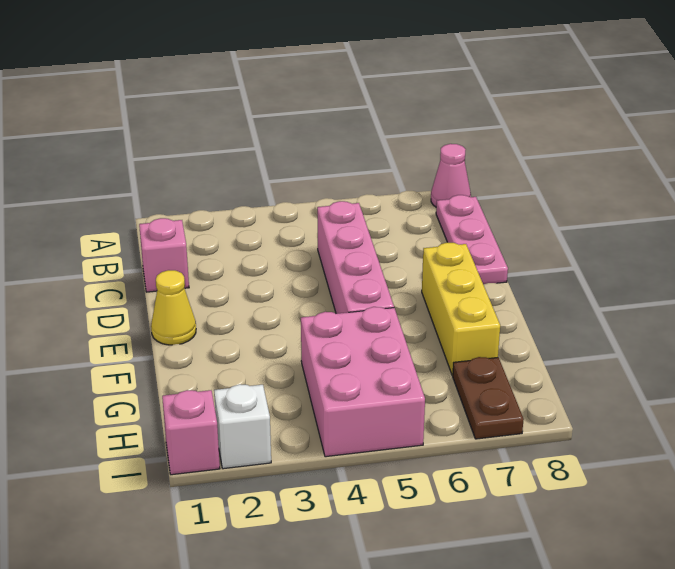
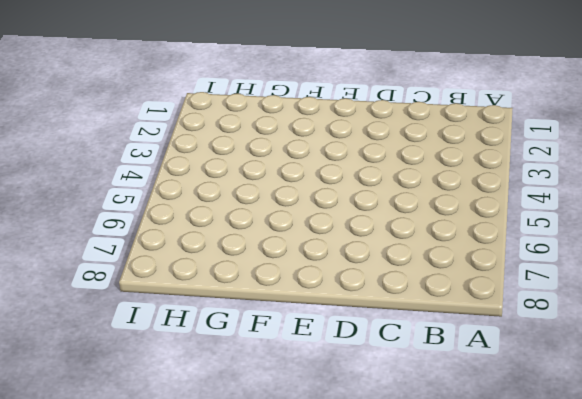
none -> pink 1x1 cone [431,144,471,207]
none -> pink 1x3 plate [436,195,508,284]

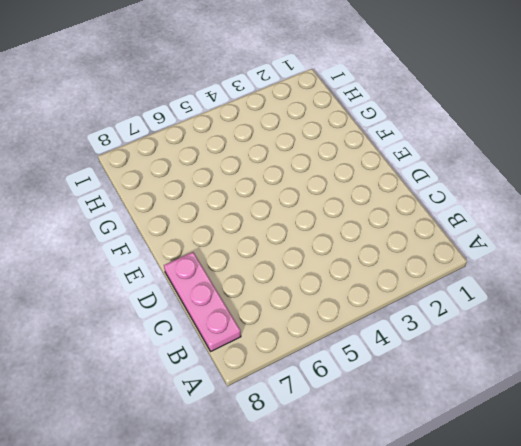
none -> pink 1x1 cone [431,144,471,207]
none -> pink 1x1 brick [139,218,189,292]

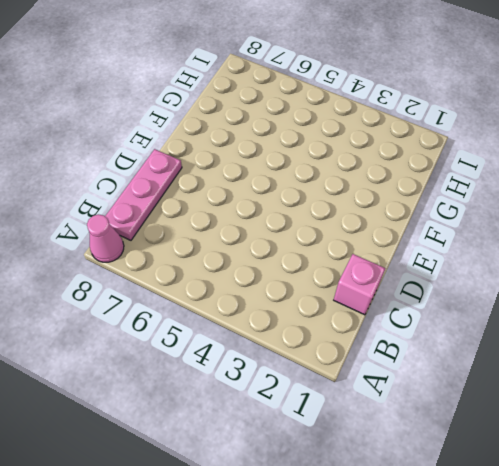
none -> pink 1x4 brick [317,201,394,314]
none -> yellow 1x1 cone [151,270,196,345]

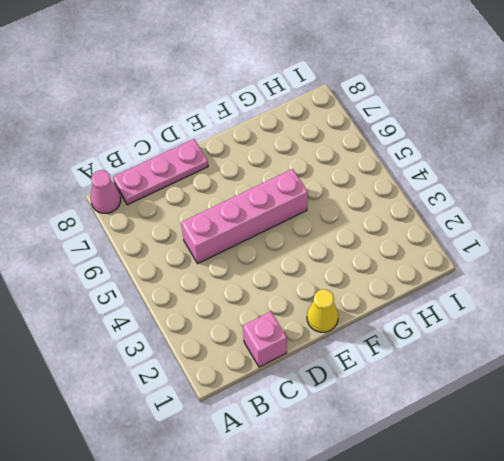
none -> yellow 1x3 brick [422,242,500,375]
none -> pink 2x3 brick [301,307,425,457]

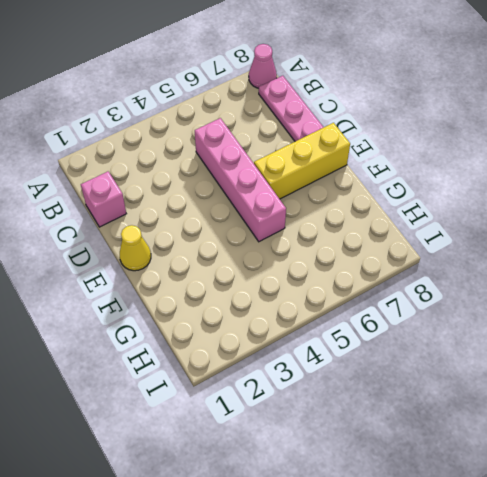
yellow 1x3 brick [254,123,350,199] -> yellow 1x3 brick turned to [422,242,500,375]
none -> pink 2x3 brick [301,307,425,457]
none -> brown 1x2 plate [452,357,524,439]

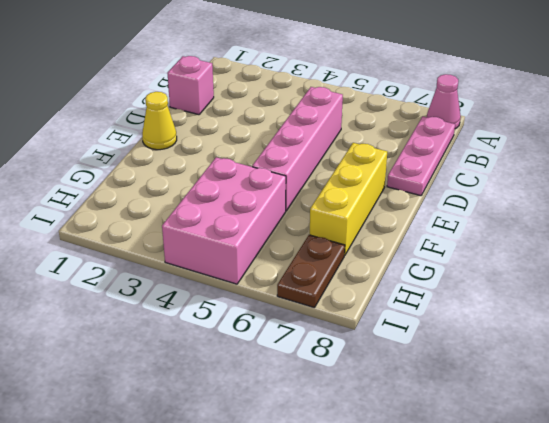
none -> pink 1x1 brick [162,390,220,475]
none -> white 1x1 brick [214,384,271,469]

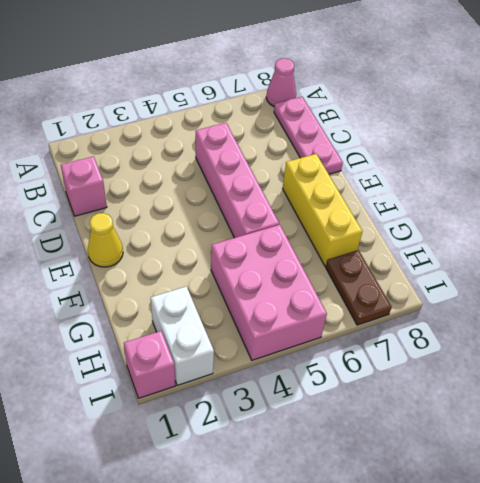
white 1x2 brick [151,286,214,385] -> white 1x1 brick [214,384,271,469]

